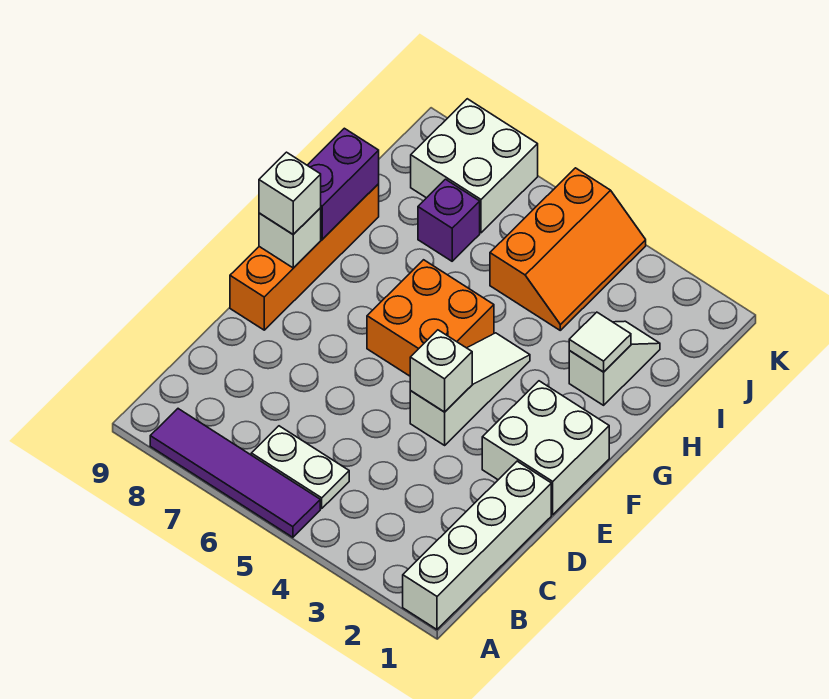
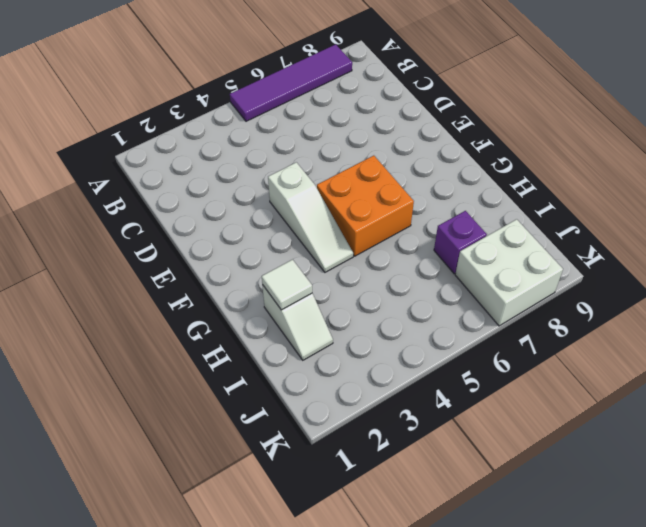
none -> white 1x4 brick [403,461,551,629]
none -> white 1x2 plate [251,426,349,508]
none -> white 2x2 brick [482,381,609,515]

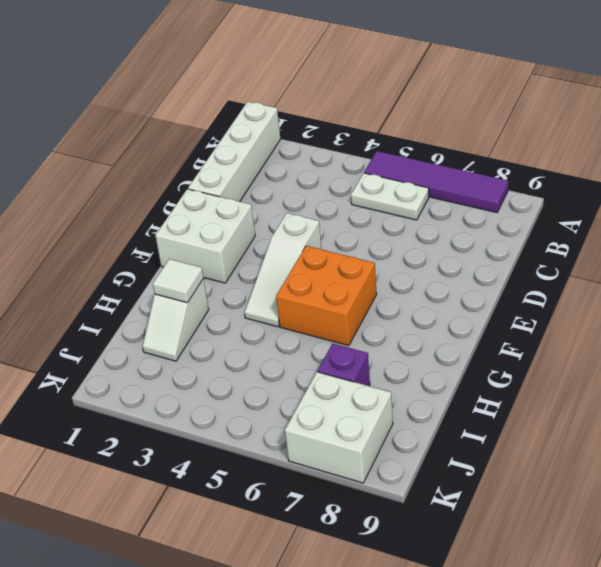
none -> orange 1x4 brick [230,184,379,330]
none -> orange 2x3 slope [490,168,646,330]
none -> white 1x1 brick [410,330,472,412]

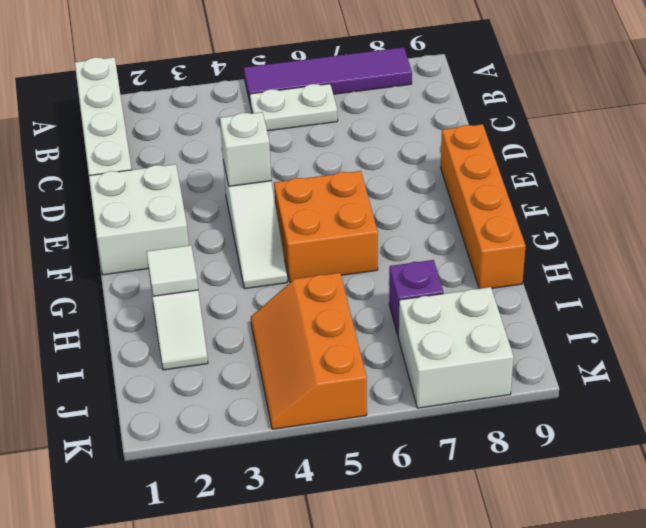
none -> white 1x1 brick [259,208,321,268]
none -> purple 1x2 brick [307,128,379,239]
none -> white 1x1 brick [259,152,321,234]

